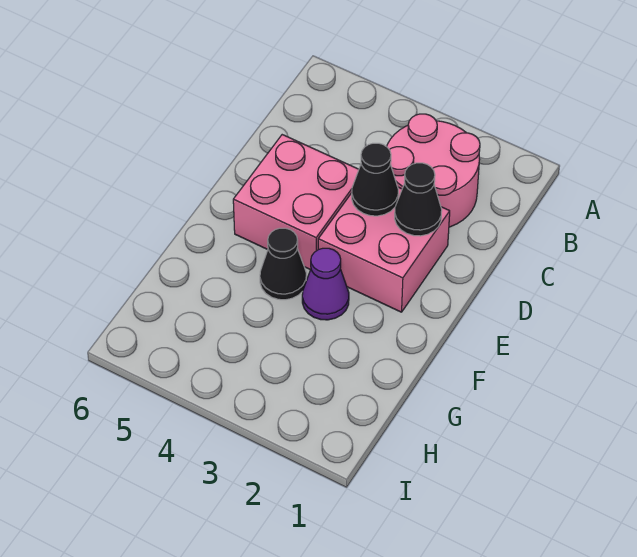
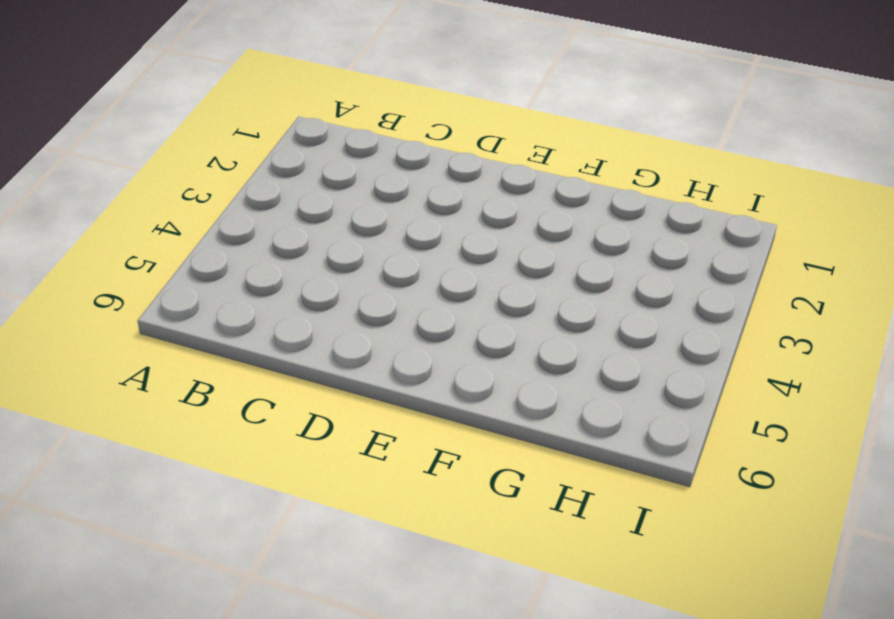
none -> pink 2x2 round brick [387,114,480,227]
none -> pink 2x2 brick [318,187,450,312]

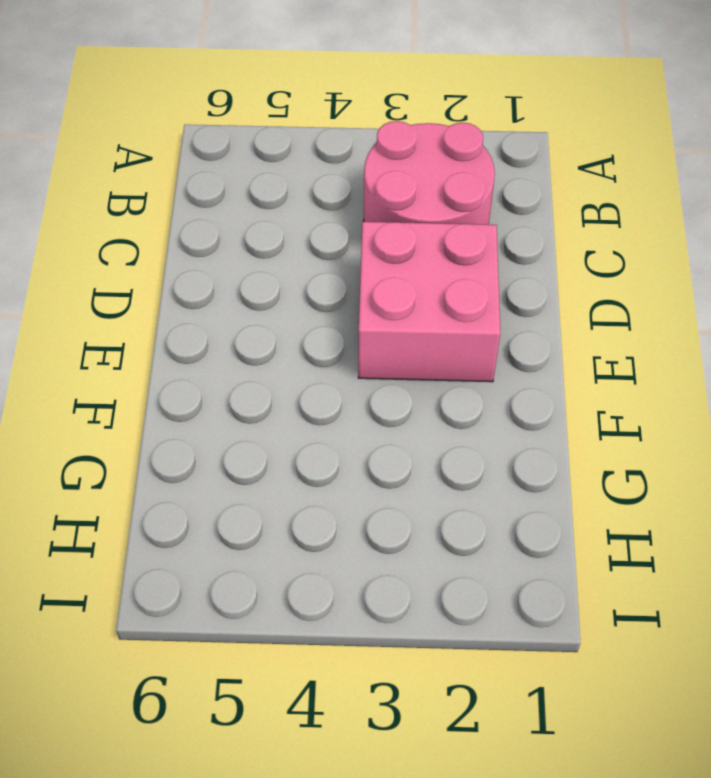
none -> pink 2x2 brick [233,135,359,270]
none -> purple 1x1 cone [302,248,349,320]

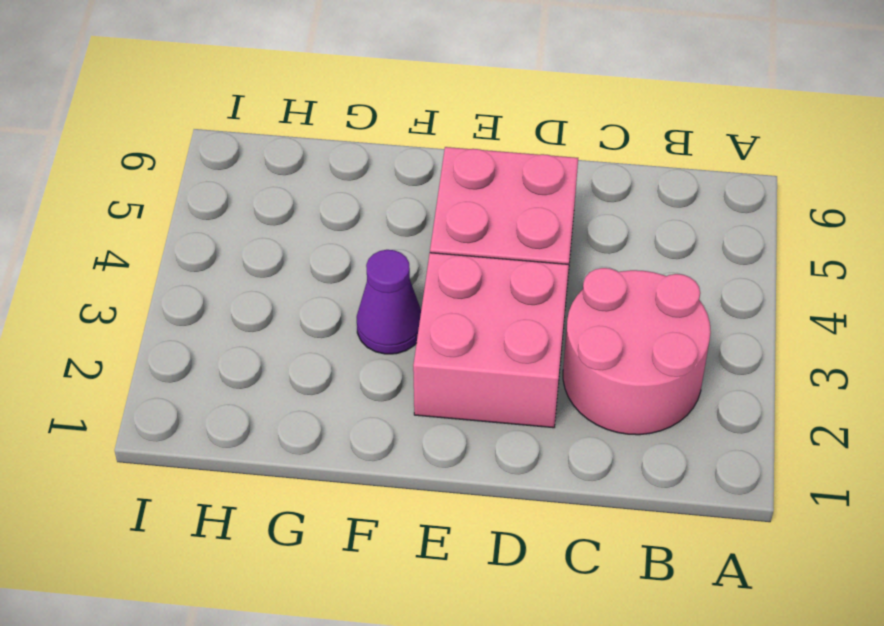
none -> black 1x1 cone [260,228,306,300]
none -> black 1x1 cone [395,163,442,236]

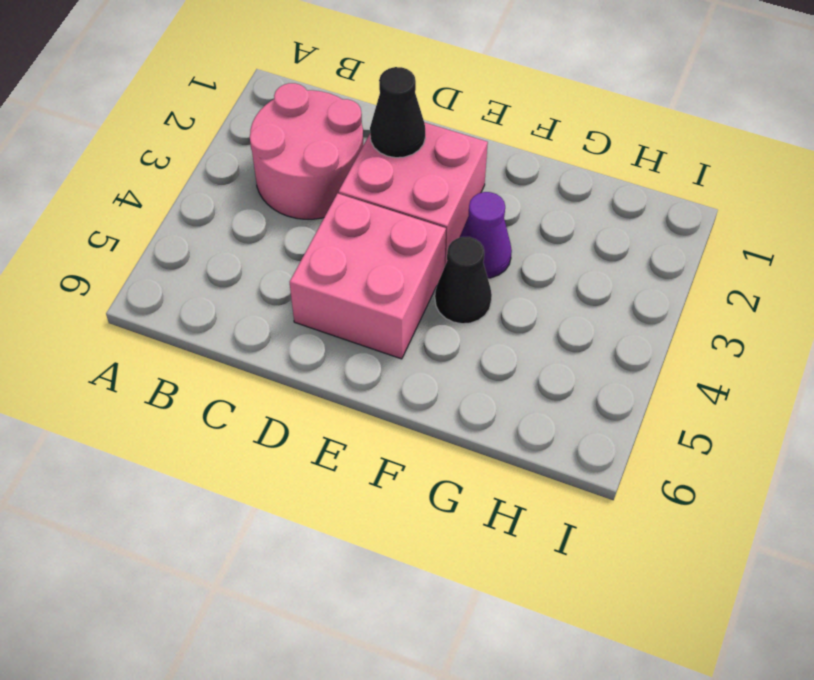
none -> black 1x1 cone [352,143,398,216]

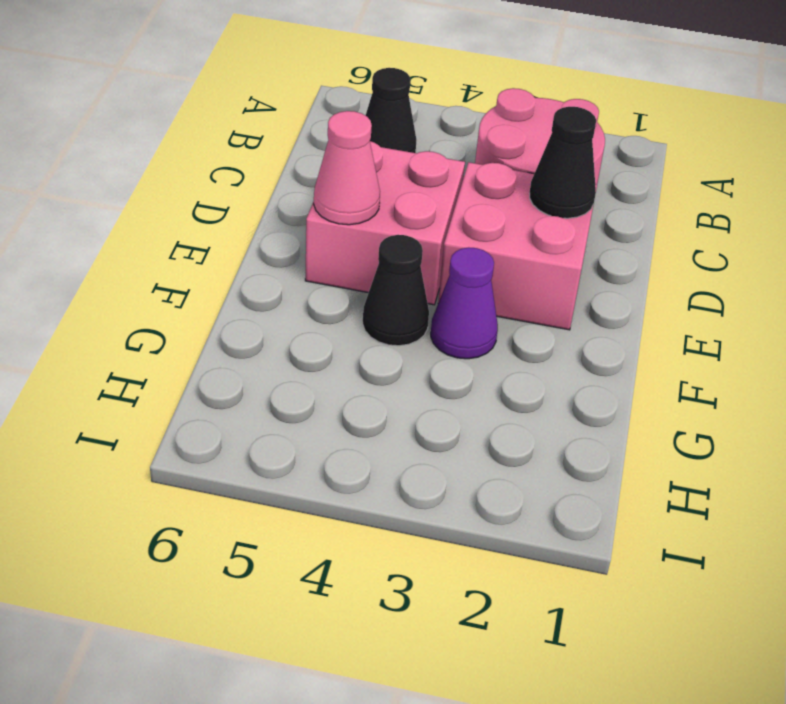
black 1x1 cone [366,68,416,153] -> black 1x1 cone moved to [352,143,398,216]
pink 1x1 cone [314,111,380,225] -> none

